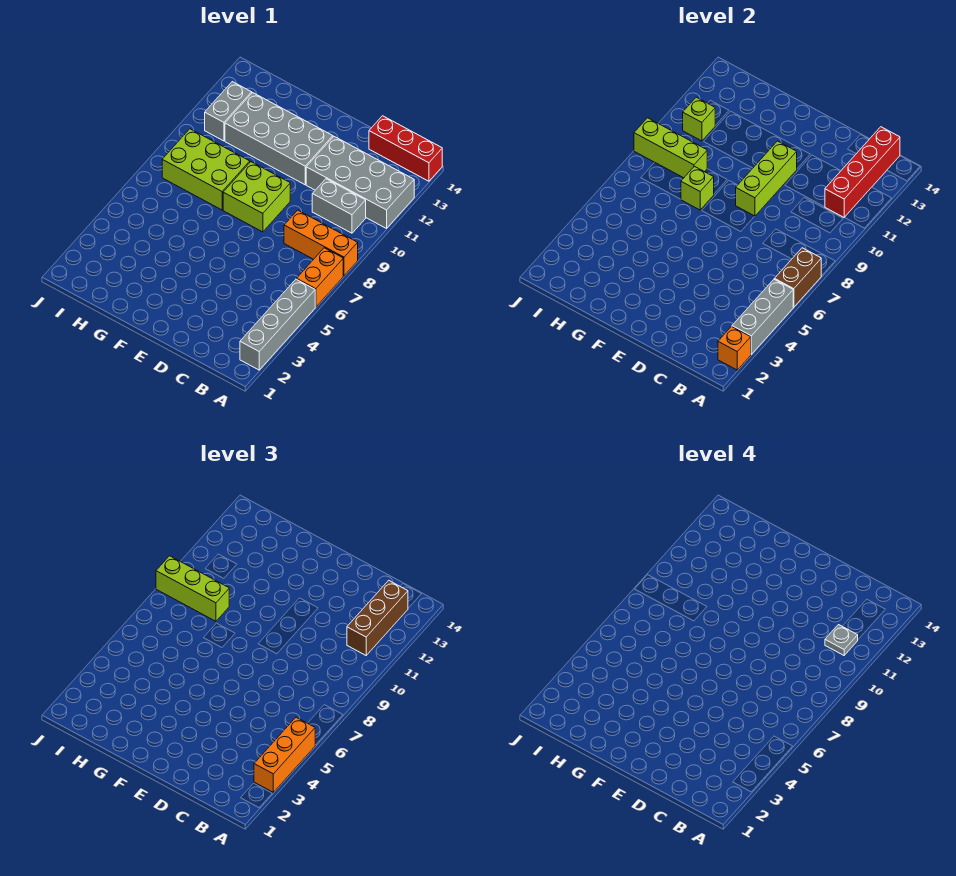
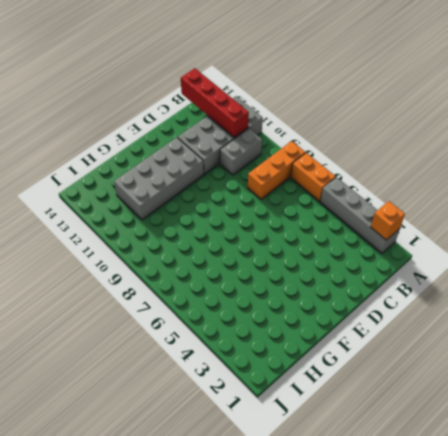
none -> red 1x3 brick [369,116,442,181]
none -> lime 2x2 brick [223,162,290,232]
none -> lime 2x3 brick [162,129,250,210]

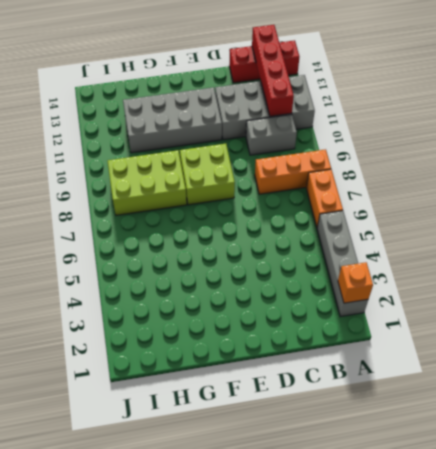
none -> grey 1x2 brick [205,82,252,141]
none -> grey 1x3 brick [732,279,793,354]
none -> brown 1x2 brick [775,248,821,307]

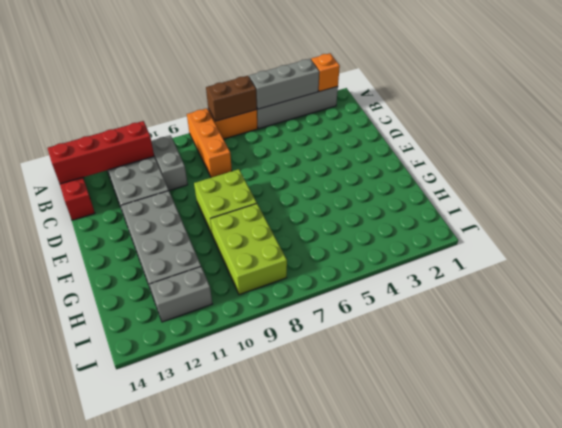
none -> lime 1x3 brick [736,141,797,216]
none -> lime 1x1 brick [681,166,714,210]
none -> lime 1x3 brick [634,118,707,178]

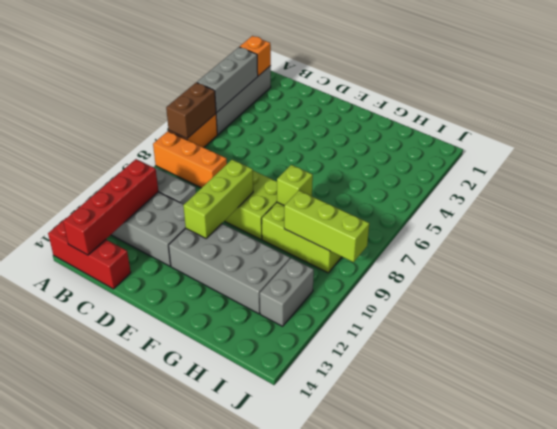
none -> lime 1x1 brick [683,97,715,141]
none -> orange 1x3 brick [254,717,315,792]
none -> brown 1x3 brick [347,580,408,655]

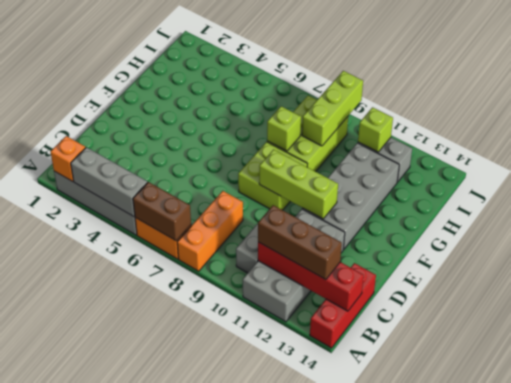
none -> orange 1x3 brick [254,717,315,792]
none -> lime 1x3 brick [156,556,229,621]
none -> grey 1x1 plate [825,625,858,655]

